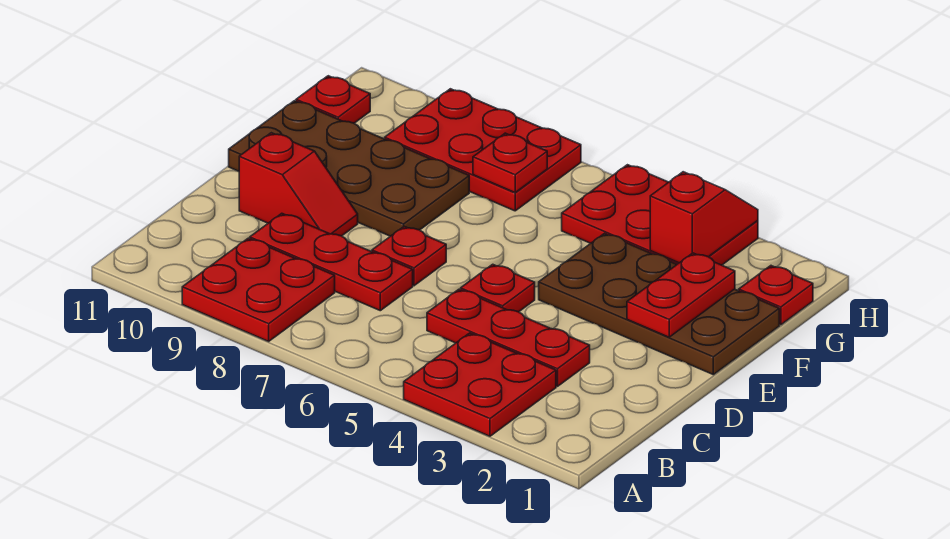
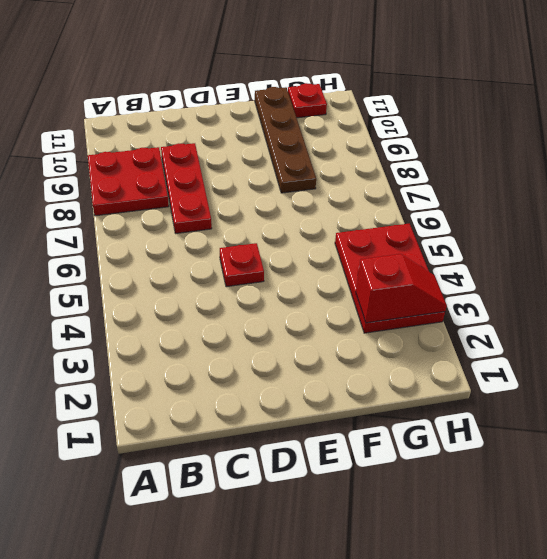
brown 1x4 plate [255,87,316,193] -> brown 2x4 plate [229,101,469,236]
none -> red 2x2 plate [404,333,556,436]
none -> red 1x3 plate [427,289,590,387]
none -> red 1x1 plate [372,226,446,286]

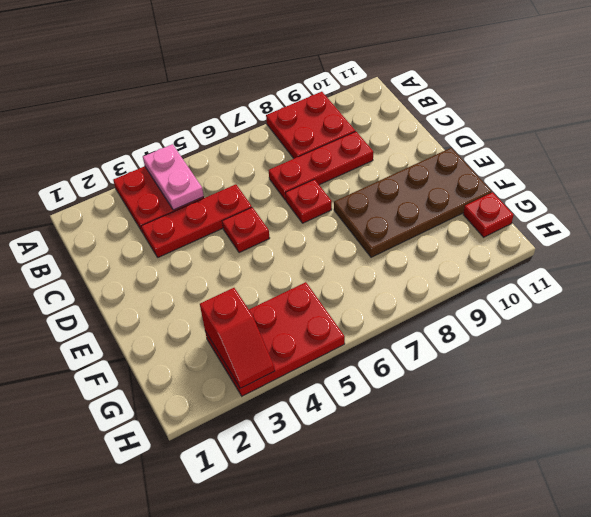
pink 1x2 plate [143,144,204,210] -> none
none -> red 1x2 slope [239,133,358,236]
none -> brown 2x4 plate [539,233,779,375]
none -> red 1x1 plate [739,266,813,325]

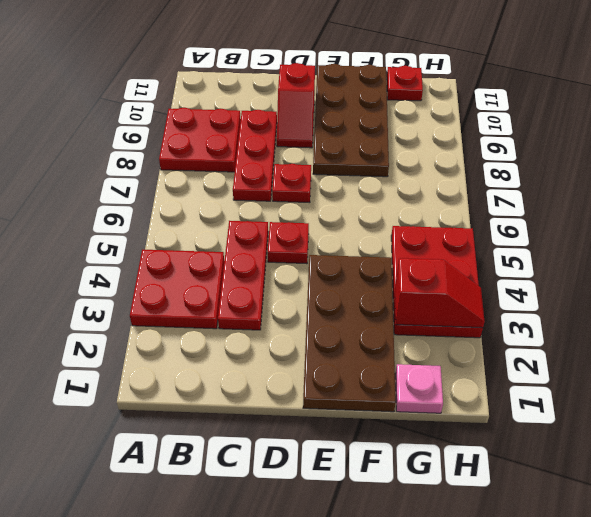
pink 1x1 plate [395,364,443,413] -> red 1x1 plate [739,266,813,325]
none -> red 2x3 plate [385,89,581,211]
none -> red 1x2 plate [627,253,735,337]
none -> red 1x1 plate [473,133,547,192]

